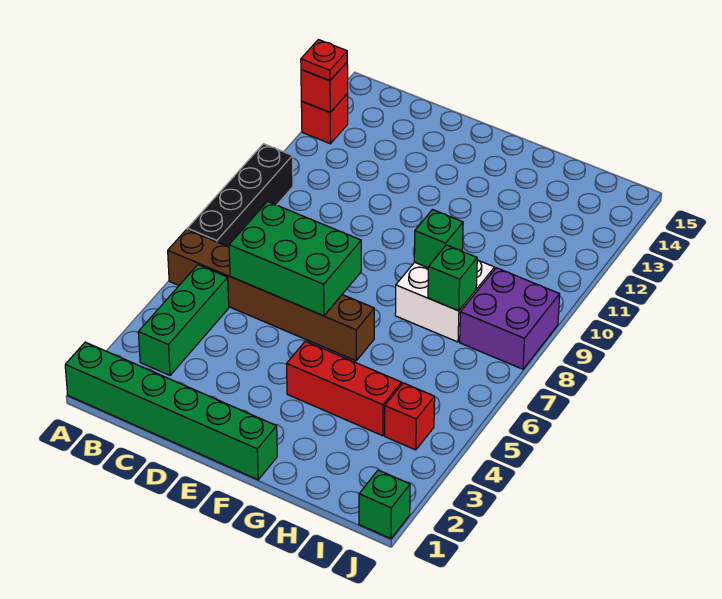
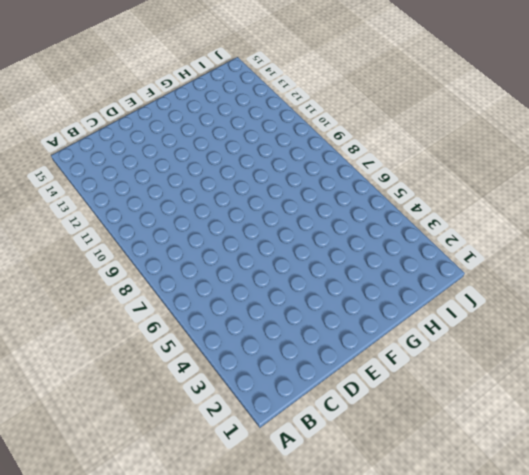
none -> green 1x6 brick [65,342,277,480]
none -> brown 1x6 brick [168,229,374,361]
none -> black 1x4 brick [187,144,293,247]

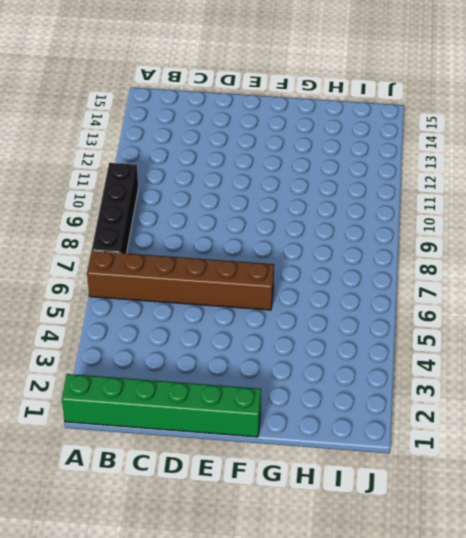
none -> red 1x1 brick [301,94,348,144]
none -> green 1x3 brick [138,265,229,375]
none -> red 1x3 brick [287,341,402,436]

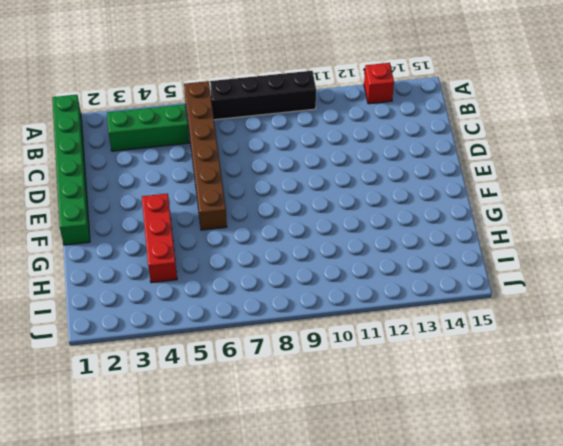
none -> white 2x2 brick [395,260,495,342]
none -> red 1x1 brick [385,383,435,450]
none -> purple 2x2 brick [460,268,560,369]

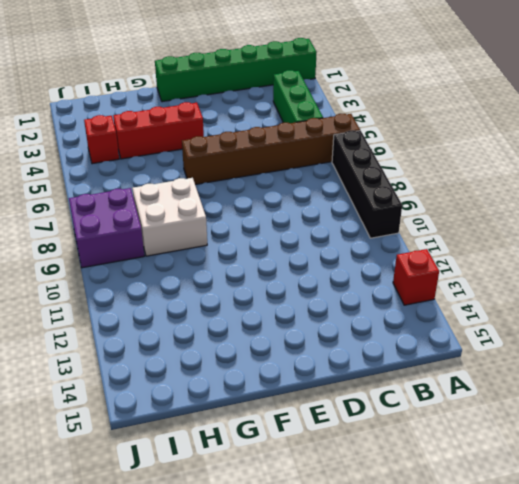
none -> green 1x1 brick [359,470,410,539]
none -> red 1x1 brick [301,62,348,112]
none -> green 2x3 brick [229,202,361,316]

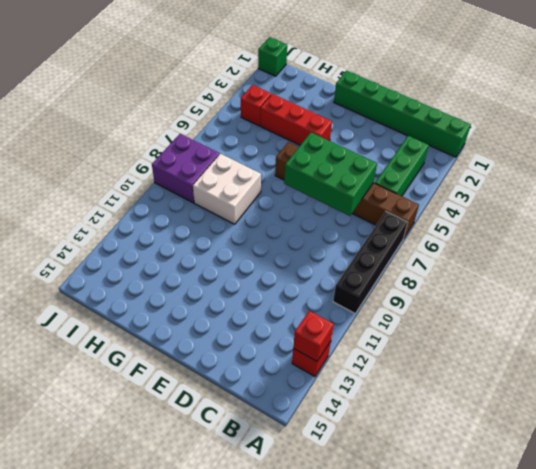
none -> green 1x1 brick [414,210,463,268]
none -> green 1x1 brick [428,245,477,311]
none -> red 1x1 plate [301,40,347,81]

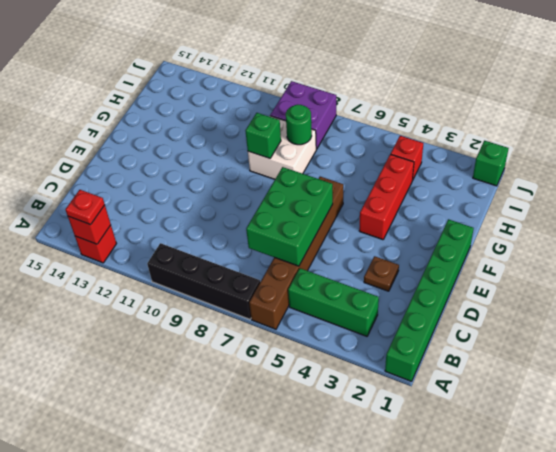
brown 1x1 plate [364,256,399,291] -> none
green 1x1 round brick [286,105,312,145] -> green 1x1 brick [428,245,477,311]

